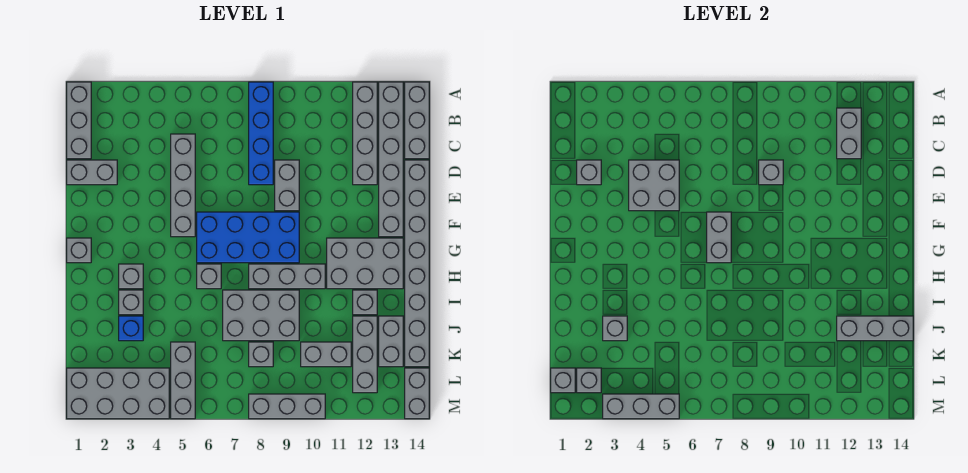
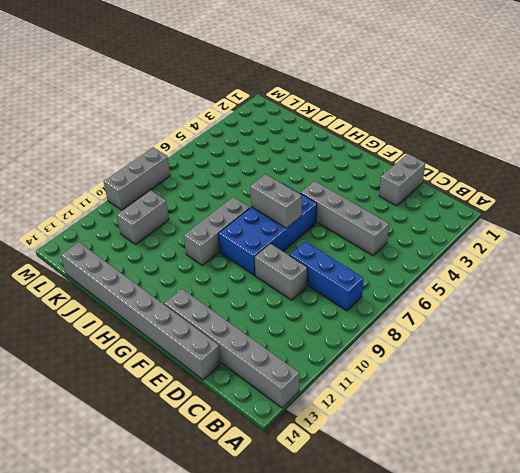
blue 1x3 brick [290,242,363,311] -> blue 1x4 brick [249,82,273,185]
none -> grey 1x3 brick [67,82,91,159]
none -> grey 1x4 brick [353,82,377,185]
none -> grey 1x3 brick [405,82,429,159]
none -> grey 1x1 brick [67,238,91,263]

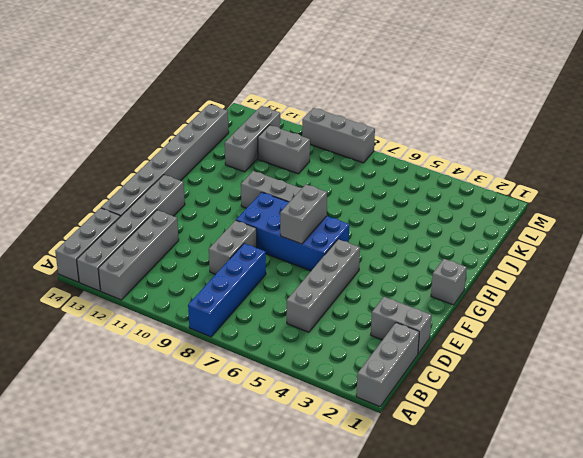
none -> grey 2x3 brick [327,238,403,289]
none -> grey 1x1 brick [119,264,143,289]
none -> grey 1x1 brick [197,264,221,289]
none -> grey 1x1 brick [119,290,143,315]

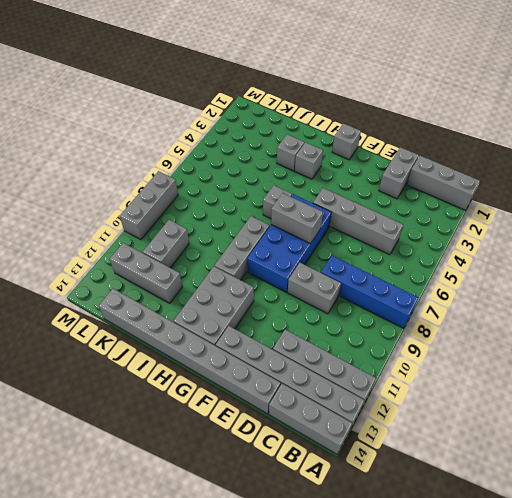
none -> grey 2x3 brick [223,290,299,341]
none -> grey 1x1 brick [353,290,377,315]
none -> blue 1x1 brick [119,316,143,341]
none -> grey 1x2 brick [379,316,403,367]

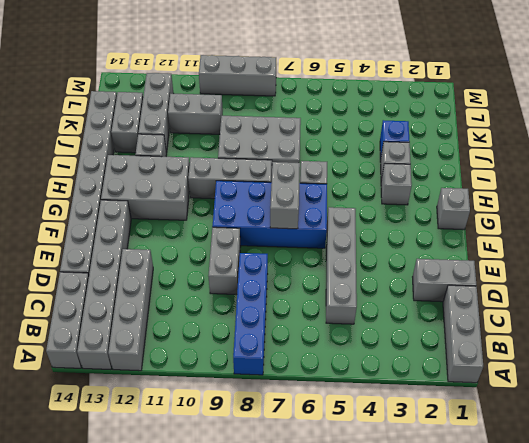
none -> grey 1x3 brick [171,342,195,419]
none -> grey 1x1 brick [249,342,273,367]
none -> grey 2x4 brick [67,368,169,419]
none -> grey 1x2 brick [405,368,429,419]

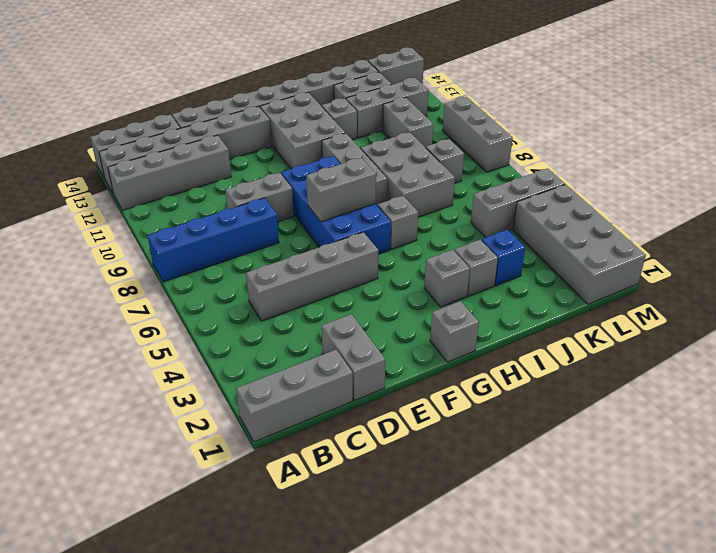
none -> grey 1x2 brick [837,108,861,159]
none -> grey 1x1 brick [577,160,601,185]
none -> grey 2x2 brick [629,160,679,211]
none -> grey 1x1 brick [759,160,783,185]

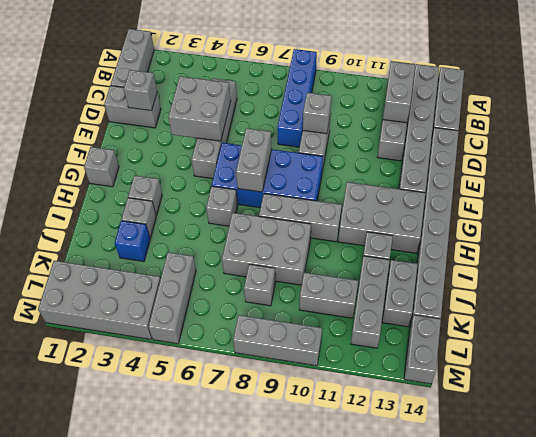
none -> grey 1x1 brick [603,316,627,341]
none -> grey 1x3 brick [837,316,913,341]
none -> grey 1x1 brick [551,368,575,393]
none -> grey 1x1 brick [577,368,601,393]

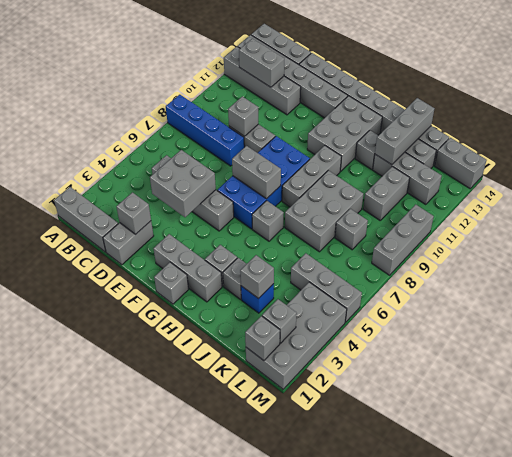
grey 1x3 brick [154,234,222,302] -> grey 1x3 brick turned to [603,394,679,419]

